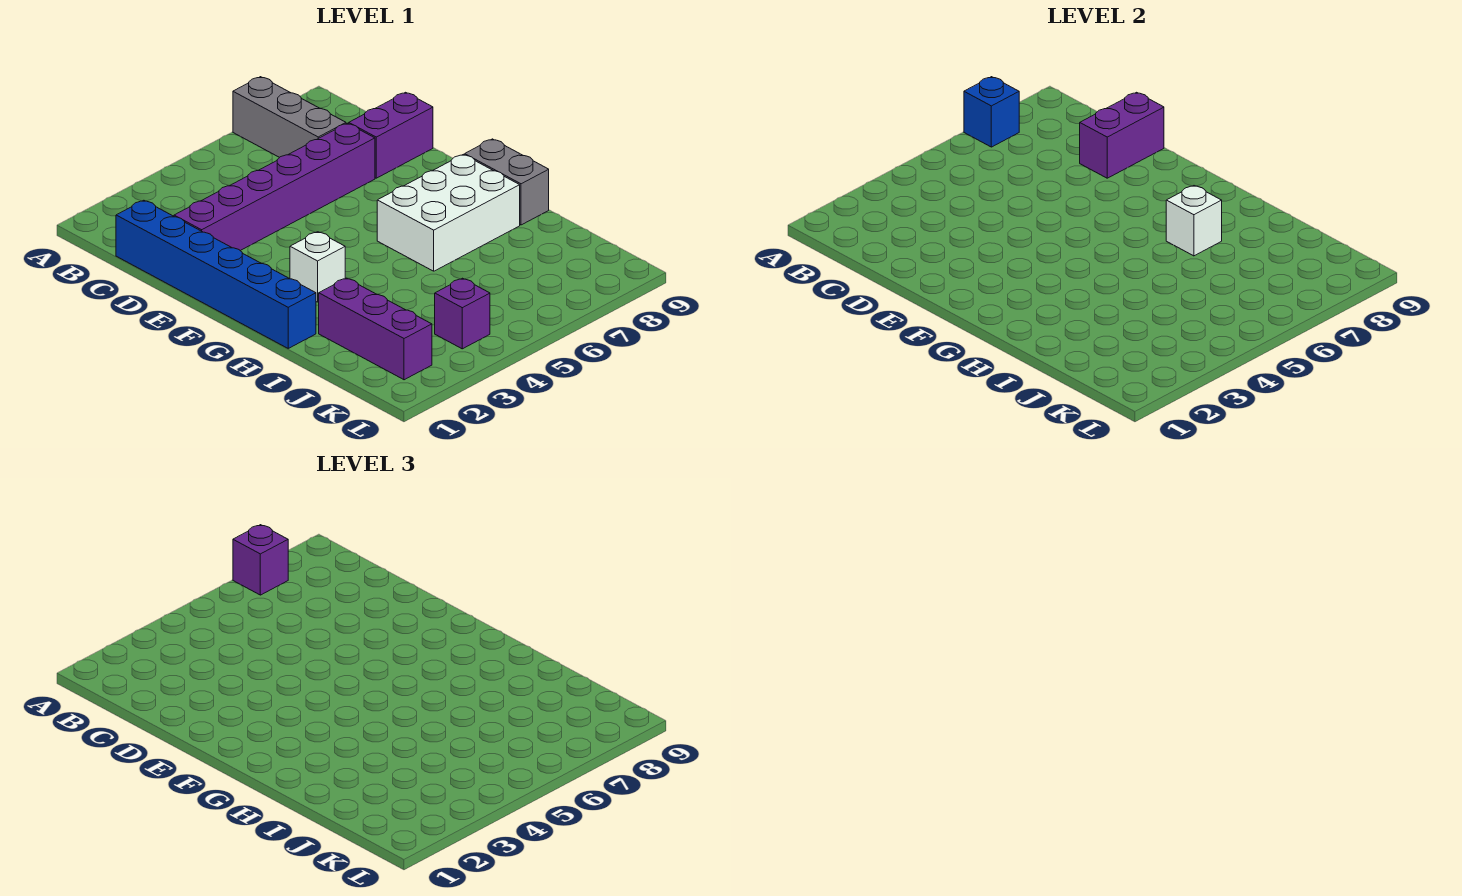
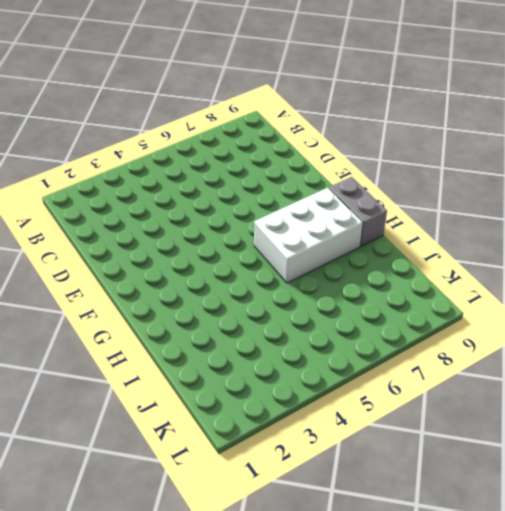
none -> grey 1x3 brick [233,77,346,157]
none -> blue 1x6 brick [116,200,316,348]
none -> purple 1x6 brick [174,123,375,251]

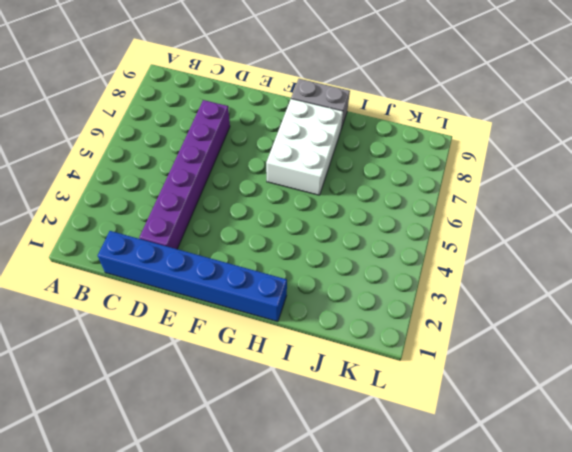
none -> grey 1x3 brick [233,77,346,157]
none -> purple 1x2 brick [349,92,433,178]
none -> white 1x1 brick [290,232,345,302]

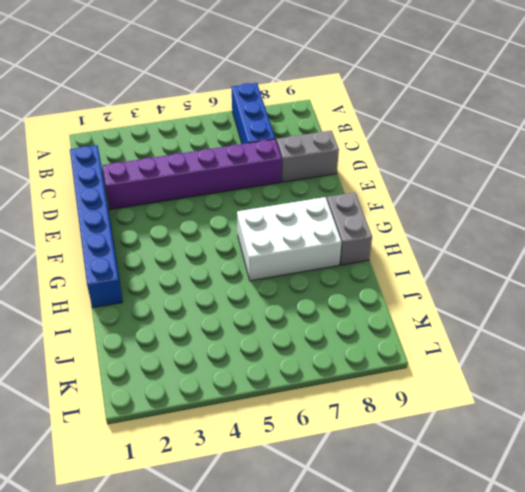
blue 1x3 brick [231,83,275,144] -> grey 1x3 brick [233,77,346,157]
grey 1x2 brick [277,131,339,182] -> purple 1x2 brick [349,92,433,178]
none -> white 1x1 brick [290,232,345,302]
none -> purple 1x3 brick [319,278,432,380]
none -> purple 1x1 brick [435,278,490,349]

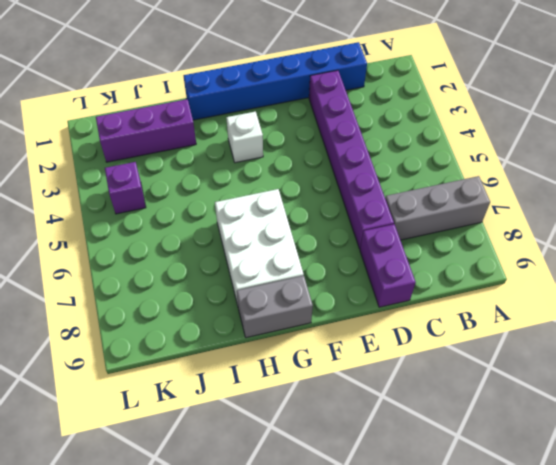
none -> blue 1x1 brick [964,77,1019,147]
none -> purple 1x2 brick [1080,92,1164,178]
none -> white 1x1 brick [1166,186,1222,256]

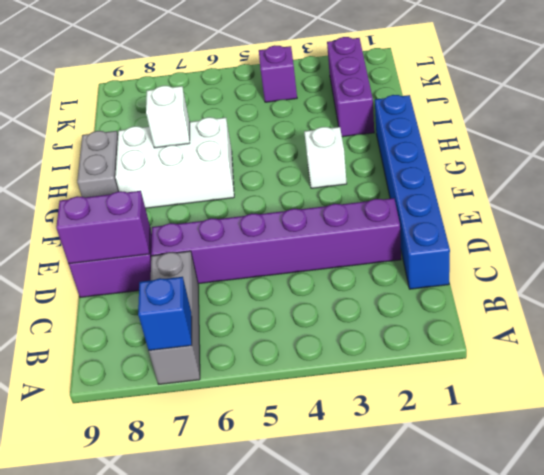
none -> purple 1x1 brick [233,525,288,595]

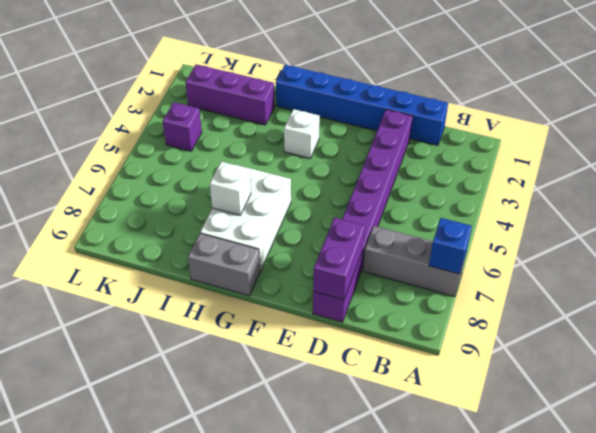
none -> purple 1x1 brick [233,525,288,595]

